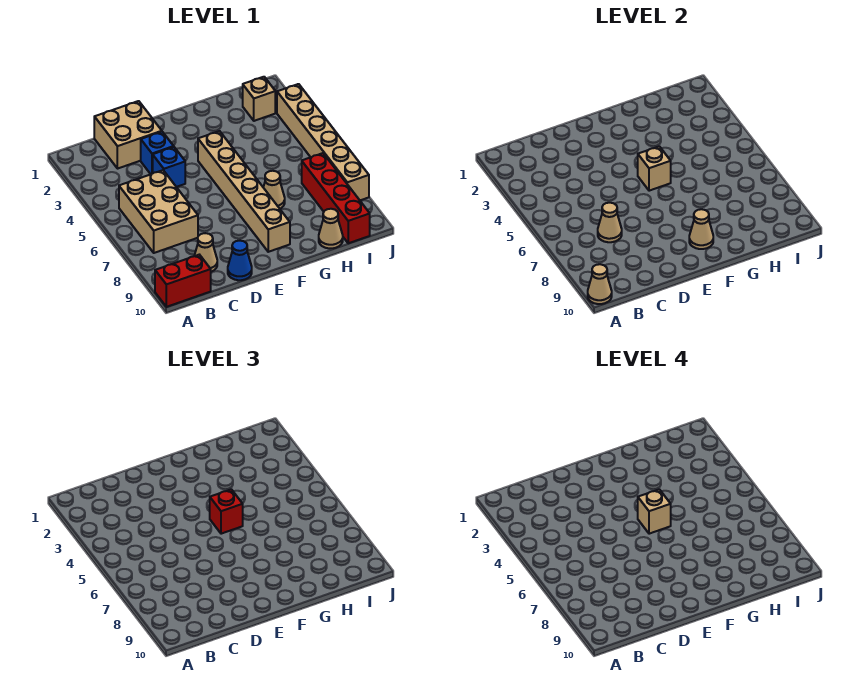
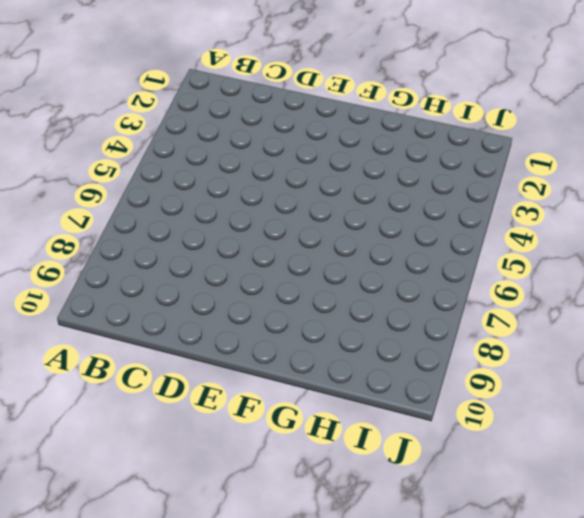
none -> red 1x2 brick [155,255,211,307]
none -> tan 2x3 brick [119,170,198,253]
none -> tan 2x2 brick [94,101,162,169]

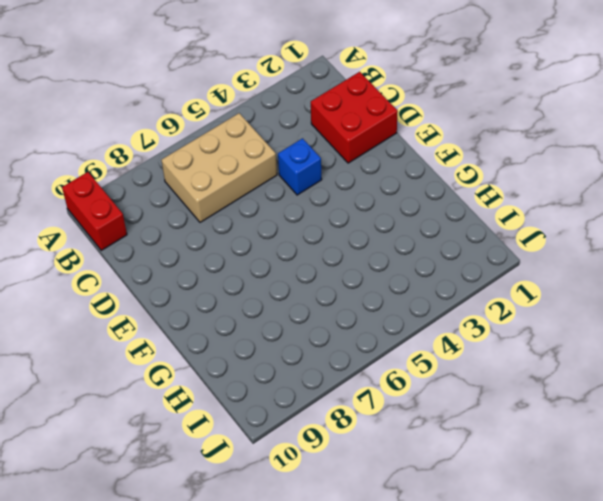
red 2x2 brick [311,72,398,163] -> tan 2x2 brick [94,101,162,169]
none -> tan 1x1 cone [194,233,217,272]
none -> blue 1x1 brick [141,132,174,174]
none -> blue 1x1 cone [228,241,252,280]

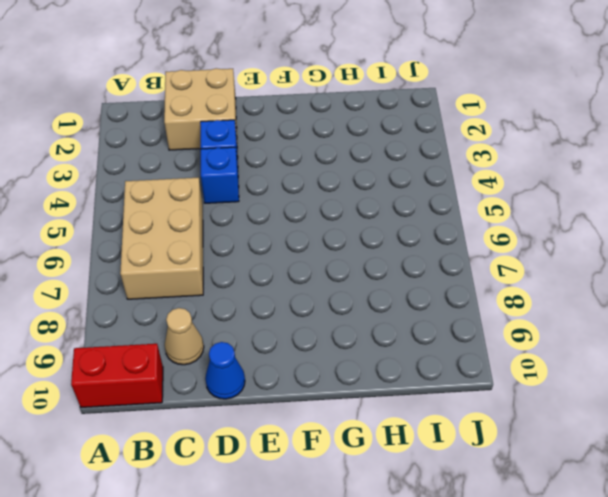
none -> tan 1x6 brick [198,131,290,252]
none -> tan 1x1 cone [263,171,285,209]
none -> tan 1x1 cone [319,209,343,248]

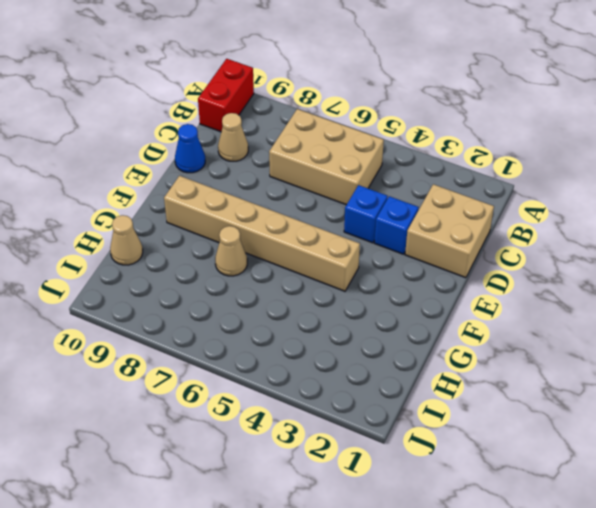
none -> tan 1x1 brick [243,77,275,121]
none -> red 1x4 brick [302,153,370,243]
none -> tan 1x6 brick [277,84,369,200]

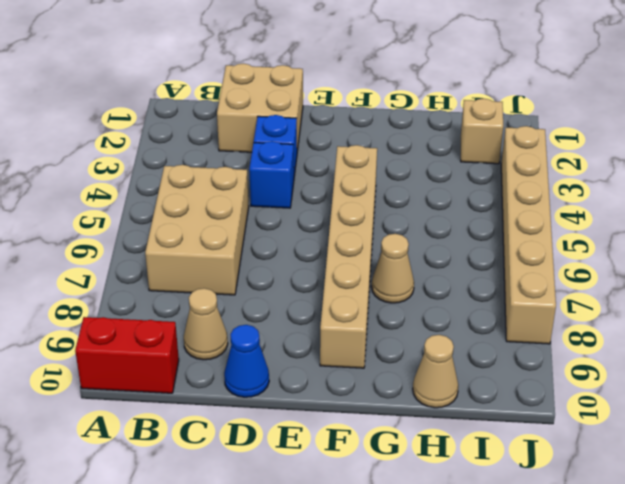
none -> red 1x4 brick [302,153,370,243]
none -> tan 1x1 cone [588,264,612,304]
none -> tan 1x1 cone [598,203,622,242]

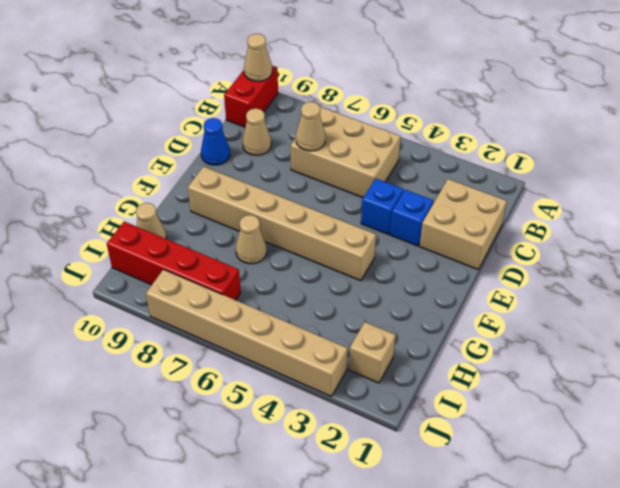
none -> tan 1x1 brick [638,146,671,191]
none -> tan 1x1 cone [689,209,713,249]
none -> red 1x1 brick [210,489,243,534]

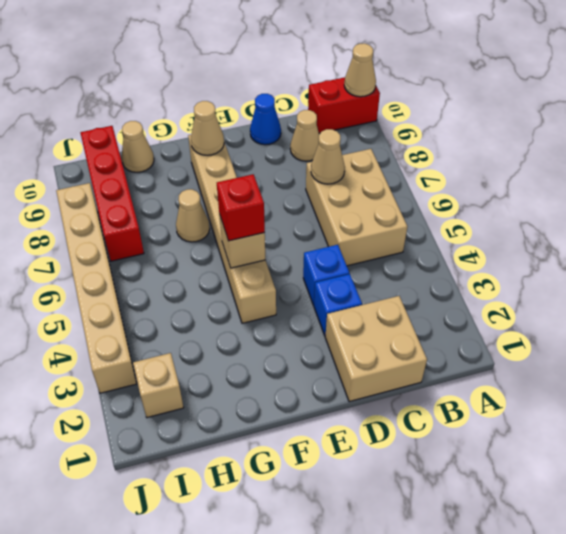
none -> tan 1x1 brick [638,489,671,534]

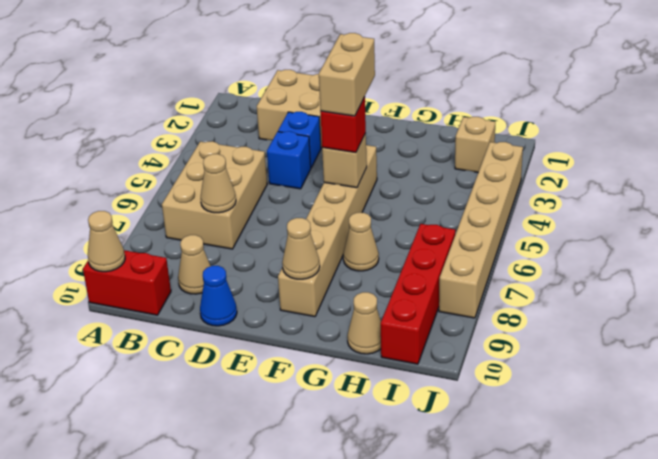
tan 1x2 brick [319,33,375,116] -> tan 1x1 brick [638,489,671,534]

